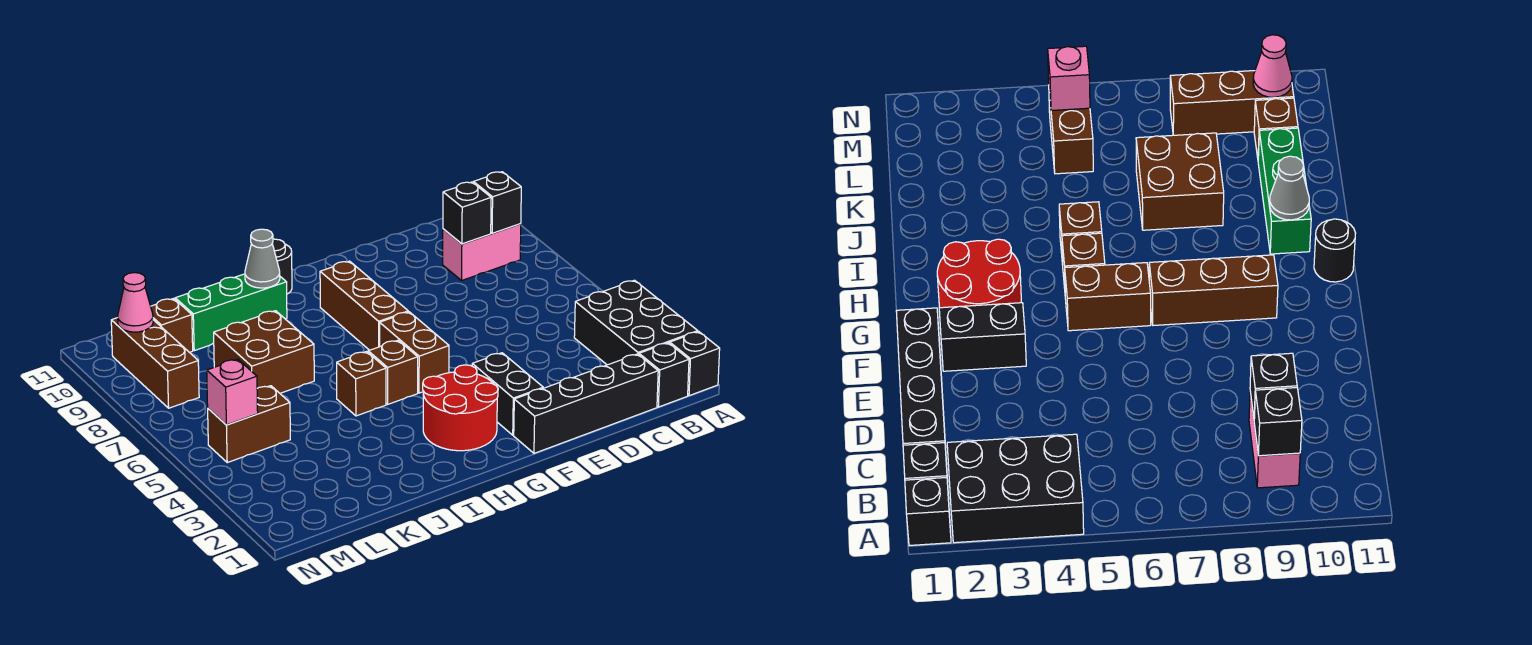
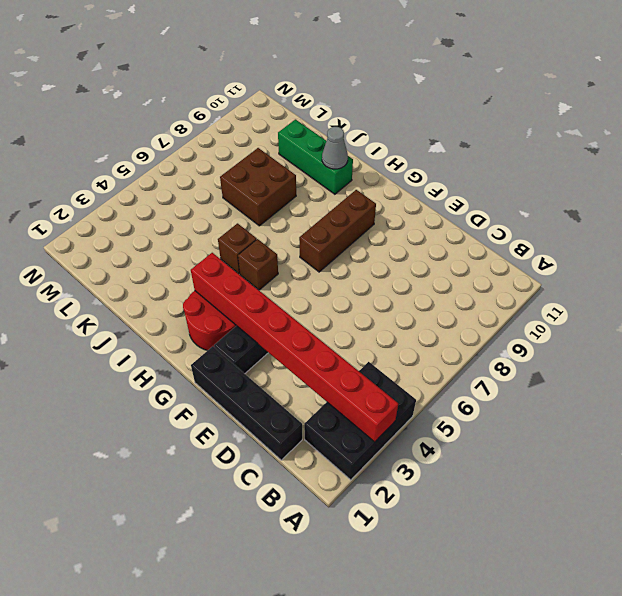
red 1x8 brick [191,253,398,442] -> none
none -> black 1x1 brick [670,332,720,396]
none -> black 1x1 brick [639,343,689,407]
none -> pink 1x2 brick [443,224,521,280]

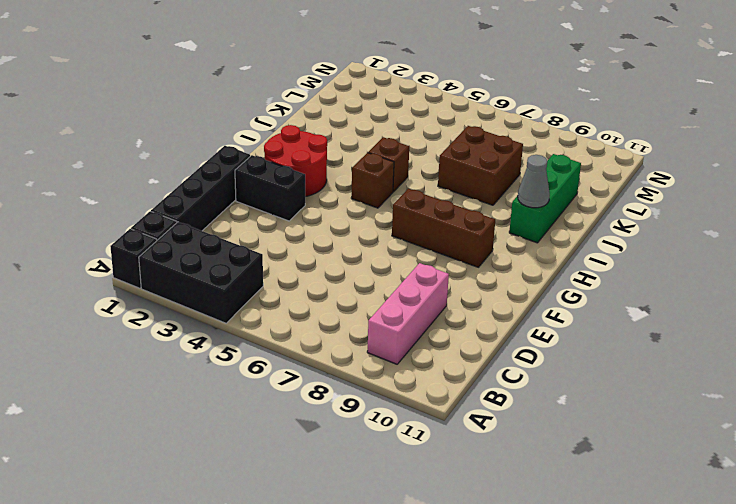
pink 1x3 brick [367,263,449,364] -> pink 1x2 brick [443,224,521,280]
none -> brown 1x2 brick [380,312,449,393]
none -> black 1x1 round brick [272,239,292,294]
none -> brown 1x2 brick [208,386,290,463]

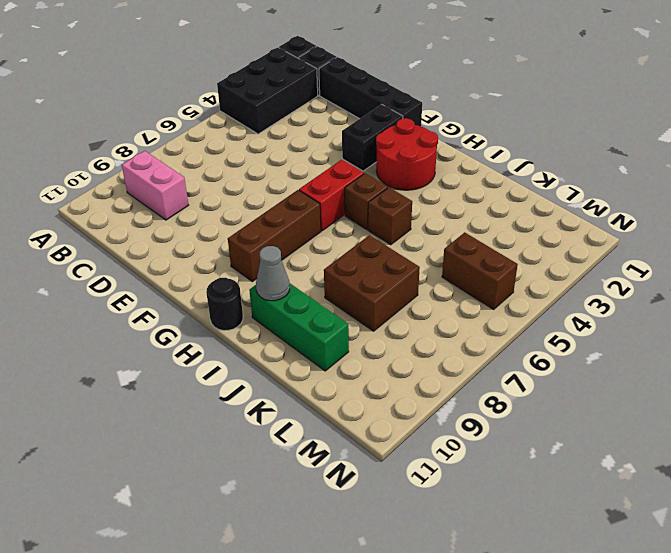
red 1x2 brick [299,159,364,231] -> brown 1x2 brick [380,312,449,393]
none -> brown 1x1 brick [151,298,193,352]
none -> brown 1x3 brick [111,318,199,408]
none -> black 1x1 brick [473,172,521,233]

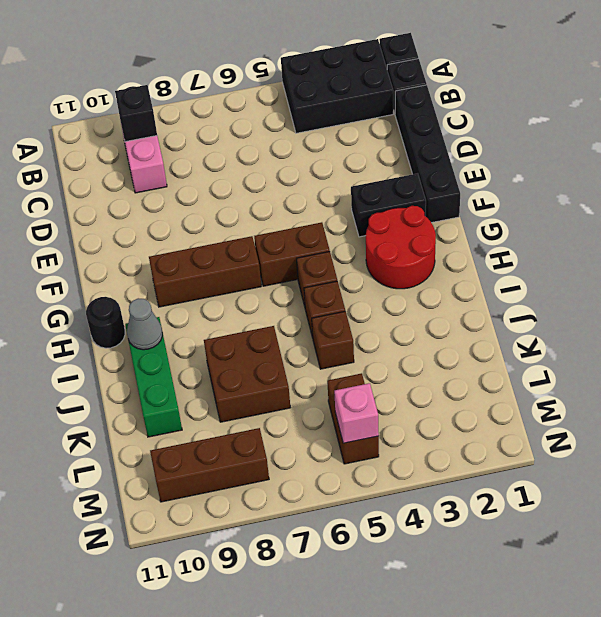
brown 1x1 brick [312,311,354,369] -> brown 1x1 brick moved to [151,298,193,352]
none -> black 1x1 brick [443,182,491,244]
none -> pink 1x1 cone [118,273,153,332]

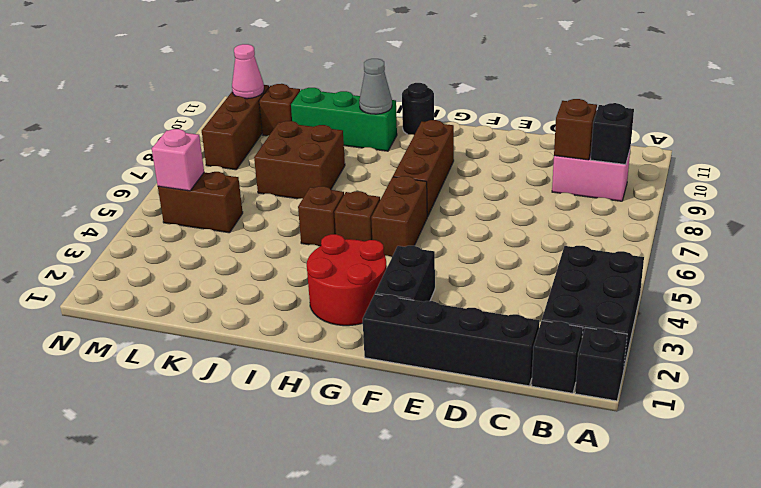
brown 1x1 brick [554,99,597,160] -> black 1x1 brick [443,182,491,244]

